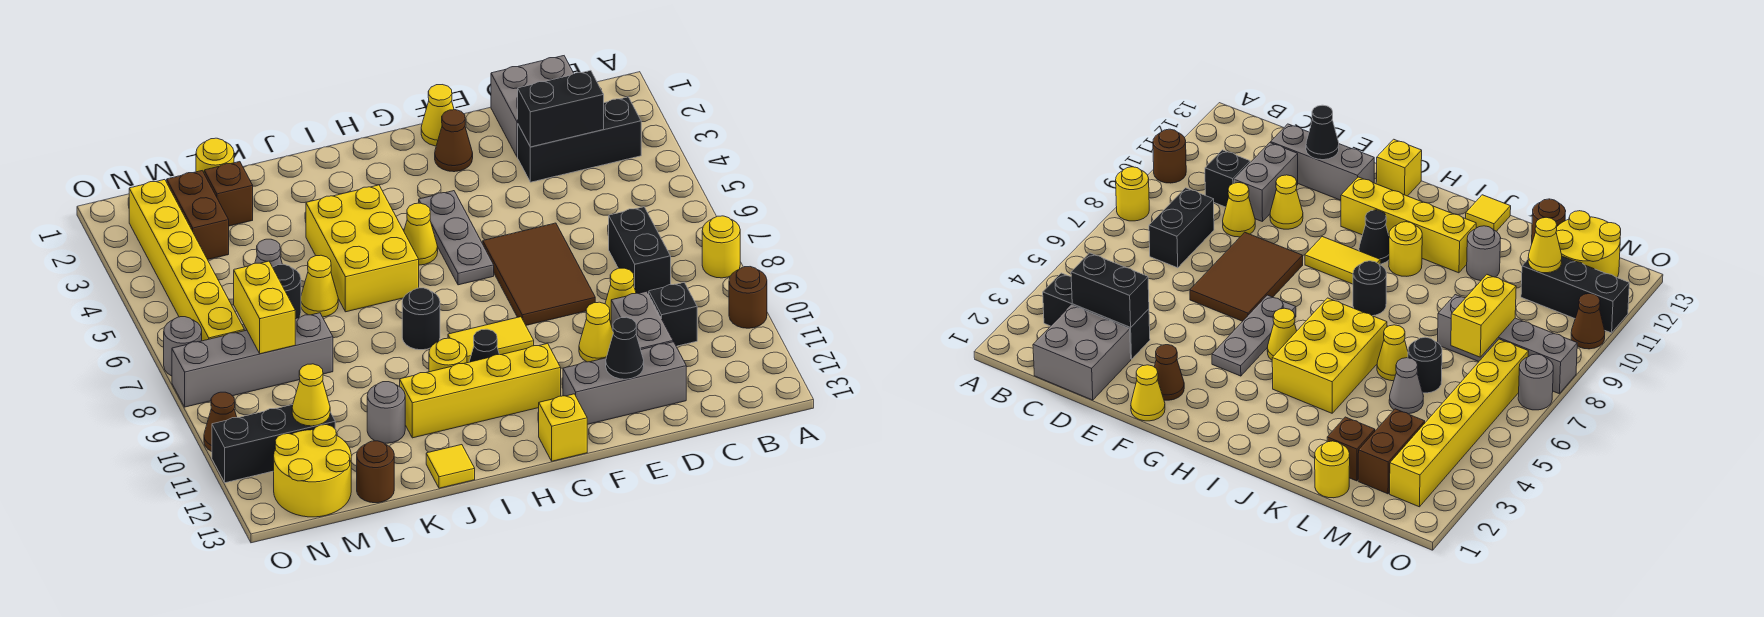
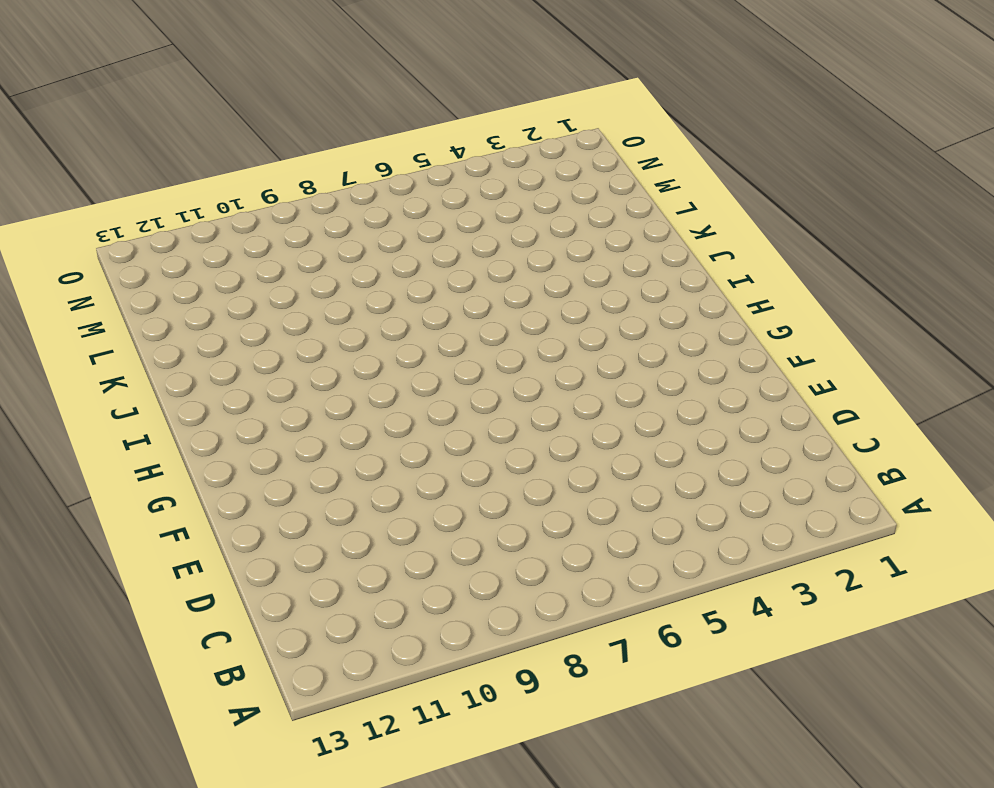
none -> yellow 1x1 round brick [702,216,740,278]
none -> brown 1x1 round brick [729,267,767,328]
none -> black 1x3 brick [518,97,641,182]
none -> grey 2x2 brick [491,56,574,157]

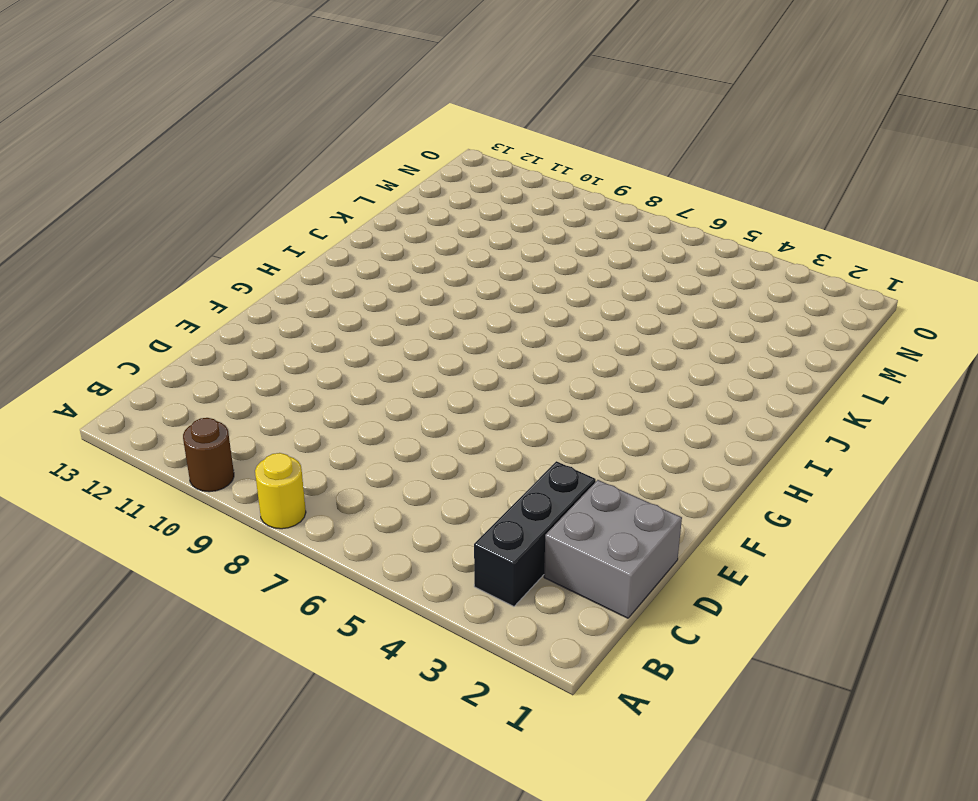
none -> black 1x2 brick [609,207,671,294]
none -> black 1x1 brick [649,283,697,346]
none -> yellow 1x1 cone [605,268,636,323]
none -> grey 1x2 brick [611,291,673,349]

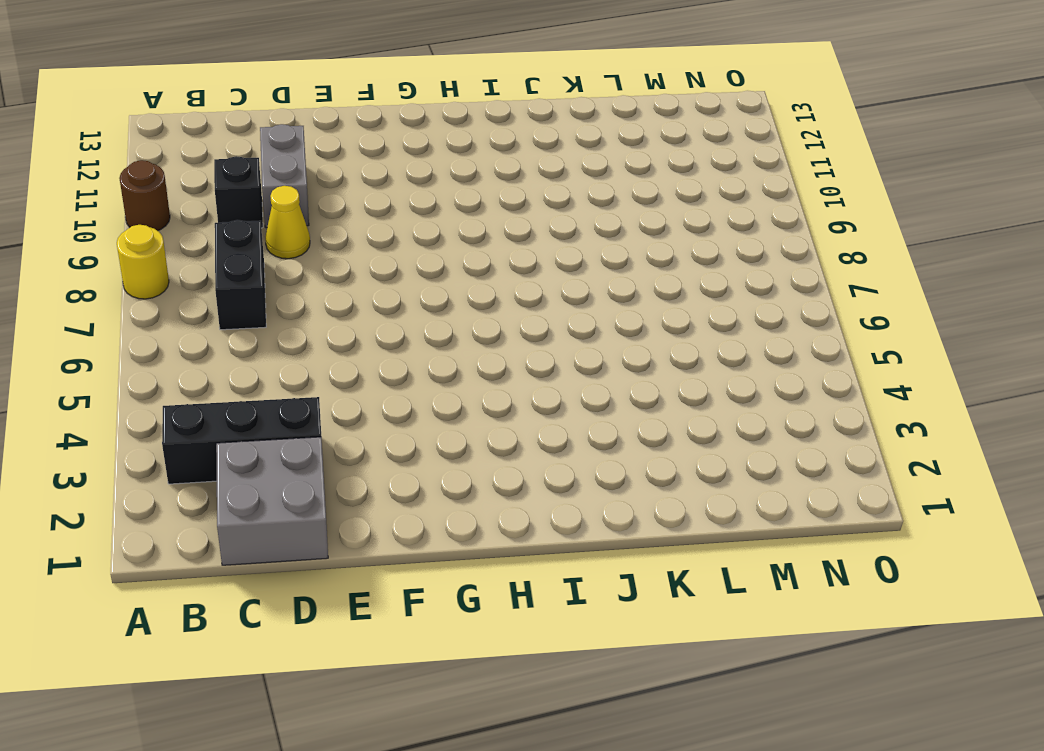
none -> grey 1x3 brick [563,342,686,424]
none -> brown 2x3 tile [483,223,595,325]
none -> yellow 1x1 cone [579,302,613,362]
none -> yellow 1x1 cone [421,85,454,146]

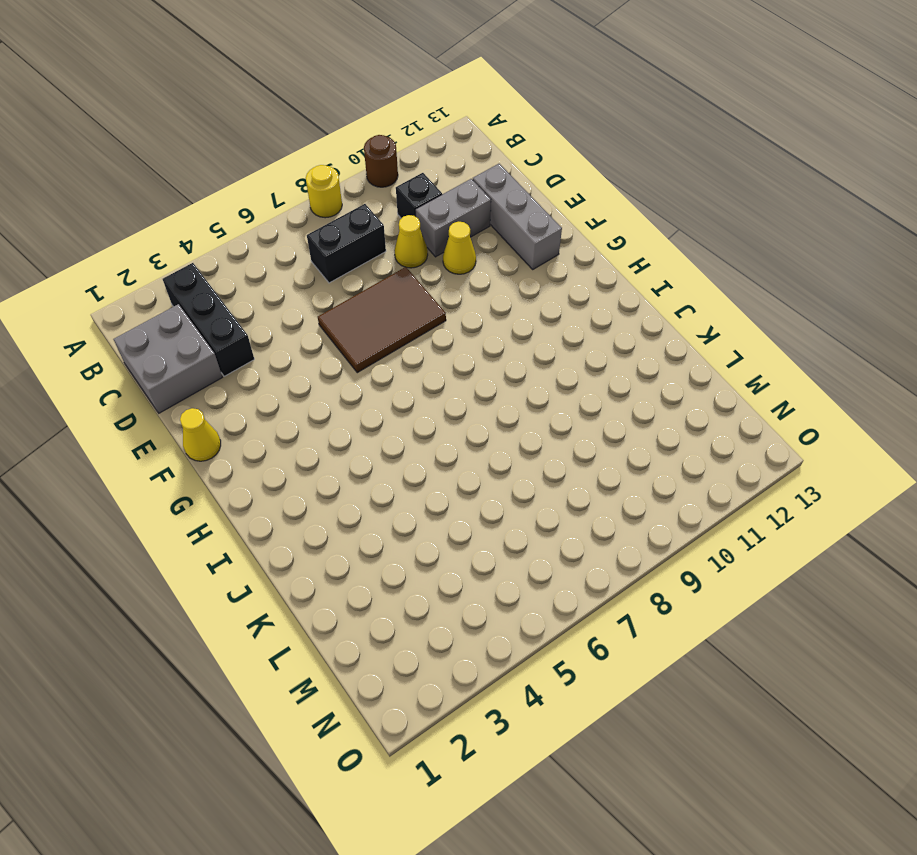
none -> brown 1x1 cone [435,110,473,172]
none -> grey 1x3 plate [419,191,494,285]
none -> yellow 1x2 tile [448,317,534,363]
none -> yellow 1x4 brick [400,344,561,438]

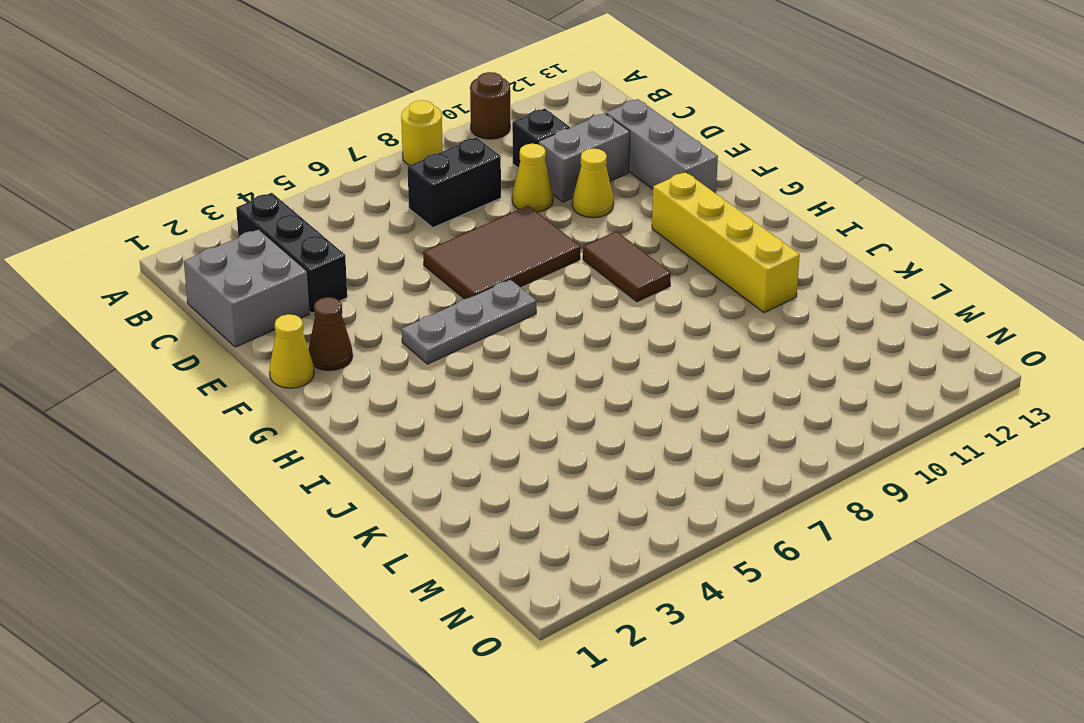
brown 1x2 tile [583,231,671,302] -> yellow 1x2 tile [448,317,534,363]
none -> yellow 1x1 brick [539,394,587,461]
none -> yellow 1x1 cone [404,203,438,265]
none -> black 1x1 cone [469,329,499,362]
none -> yellow 2x3 brick [306,185,419,312]

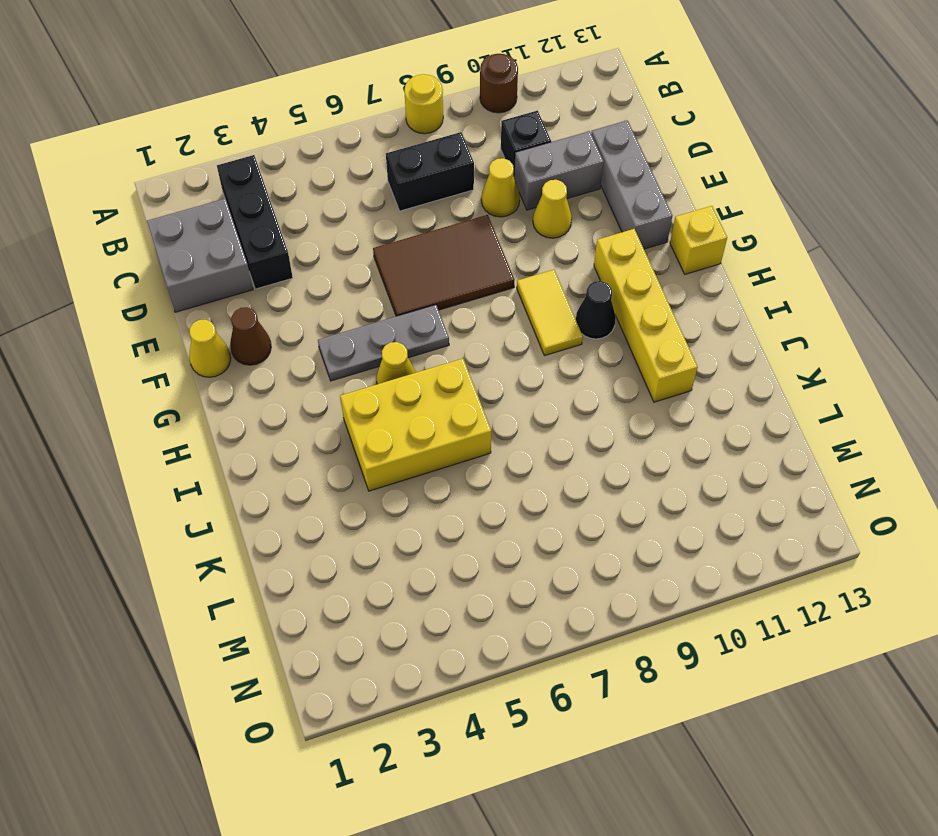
none -> black 1x1 round brick [402,288,440,350]
none -> yellow 1x1 round brick [429,338,467,372]
none -> yellow 1x1 tile [426,445,475,488]
none -> yellow 1x1 cone [301,255,338,317]

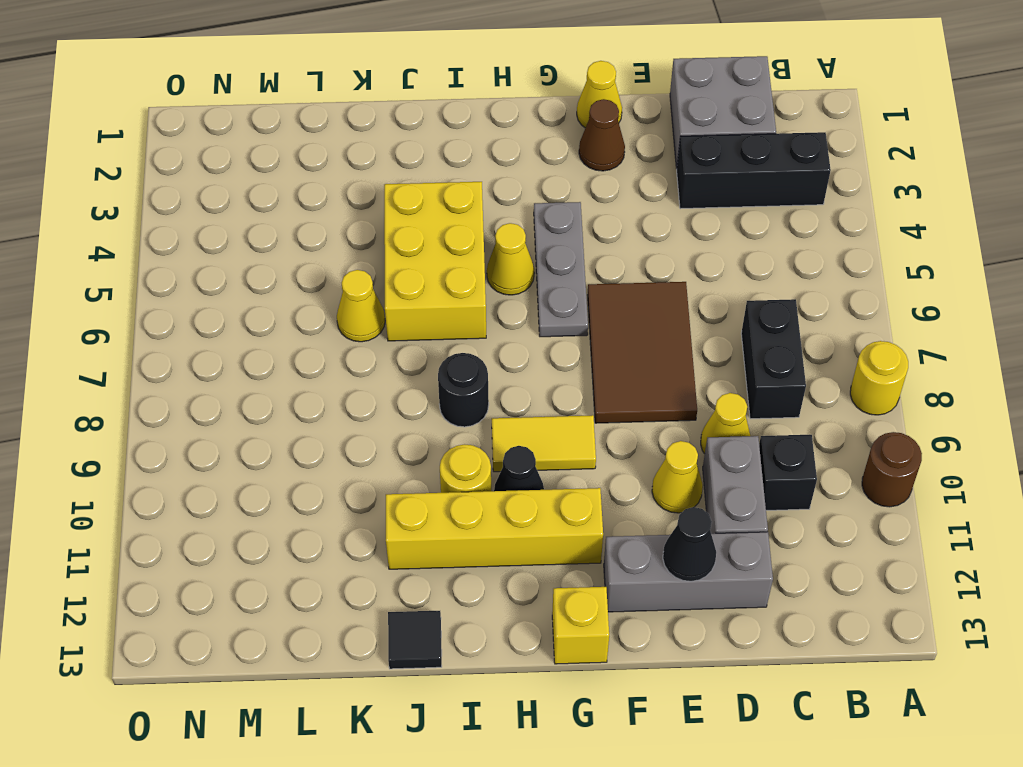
black 1x1 tile [388,611,442,669] -> yellow 1x1 tile [426,445,475,488]
none -> grey 1x1 round brick [367,382,405,443]
none -> yellow 1x1 round brick [196,138,234,172]
none -> brown 1x1 brick [204,162,253,226]
none -> grey 1x1 cone [255,239,282,267]

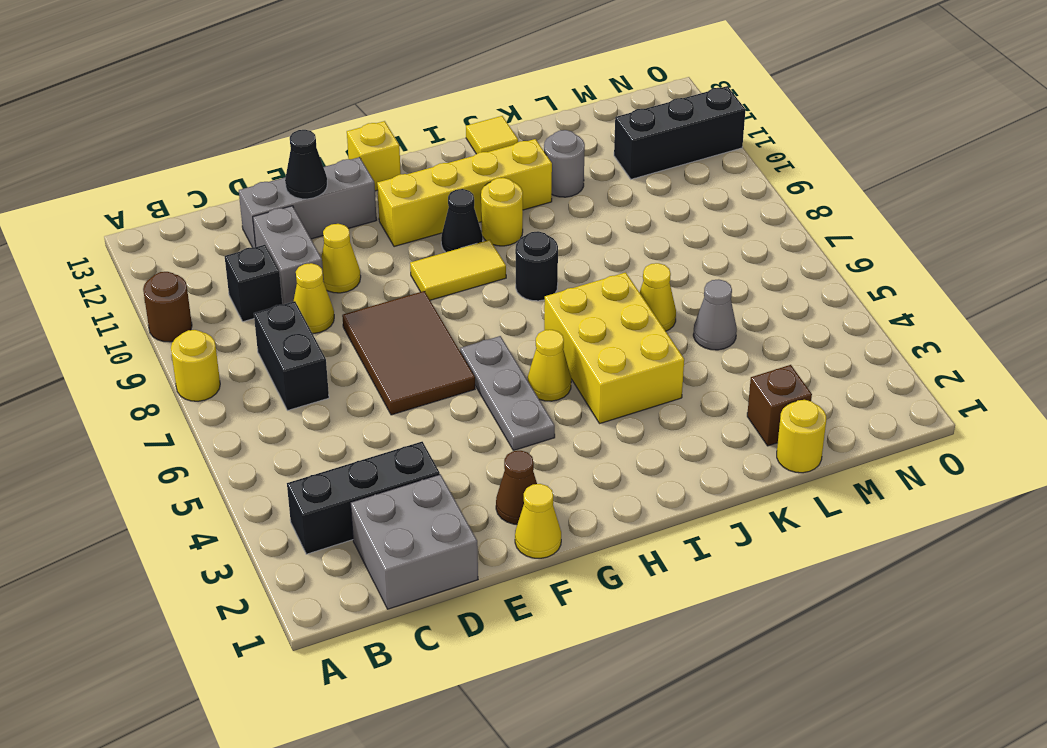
none -> black 1x1 round brick [273,264,301,319]
none -> grey 1x4 brick [172,313,333,407]
none -> brown 1x1 round brick [357,441,394,503]
none -> brown 1x2 brick [167,171,229,260]

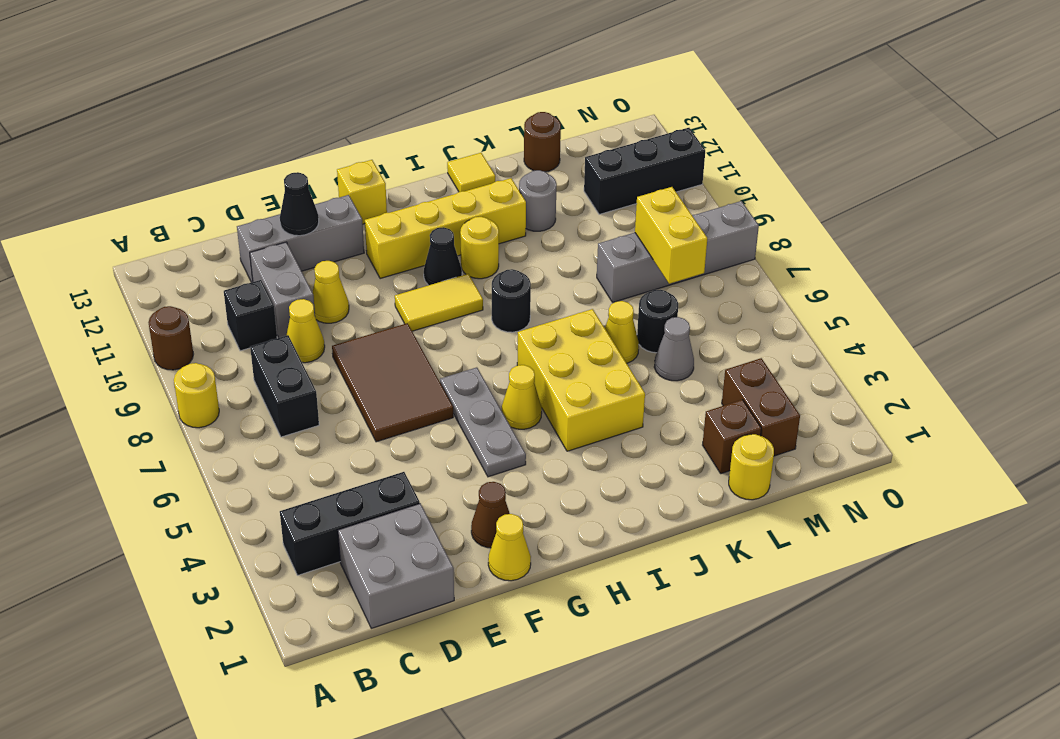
none -> yellow 2x2 round brick [274,425,351,517]
none -> yellow 1x6 brick [129,180,245,341]
none -> grey 1x1 round brick [164,317,202,376]
none -> brown 1x1 cone [204,392,237,452]

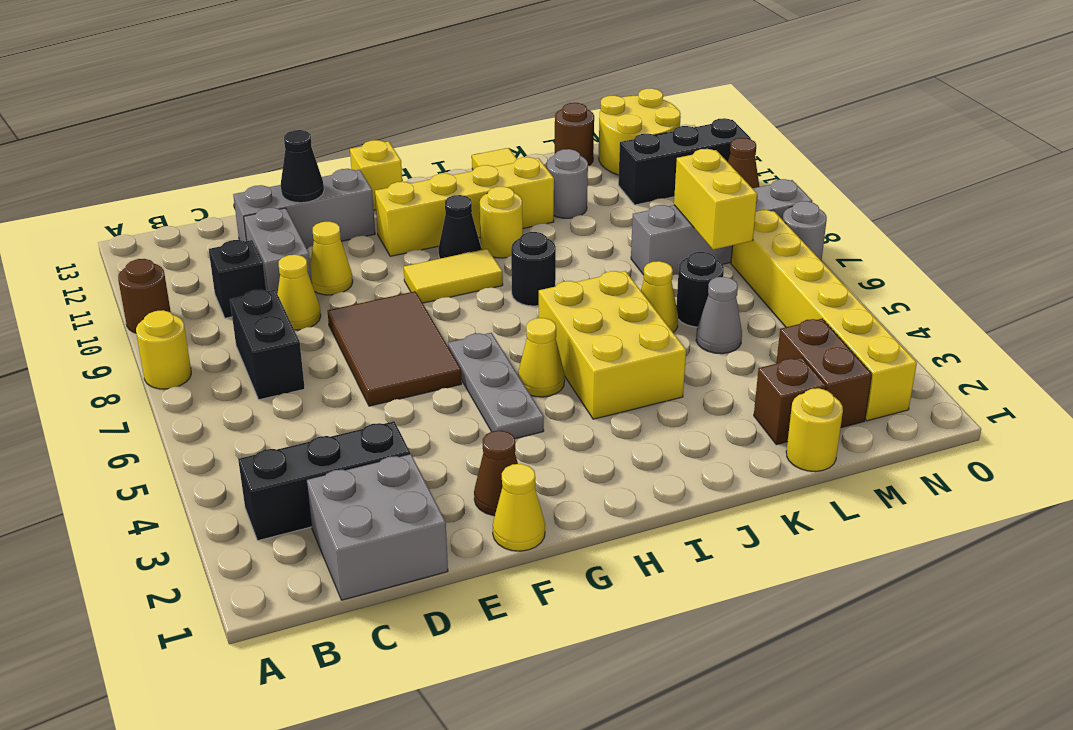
none -> black 1x2 brick [518,71,604,147]
none -> yellow 1x1 cone [292,364,330,426]

